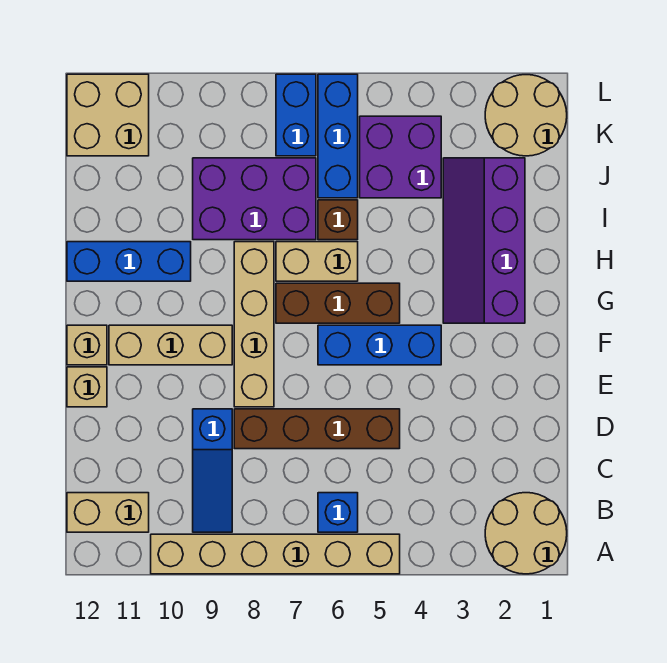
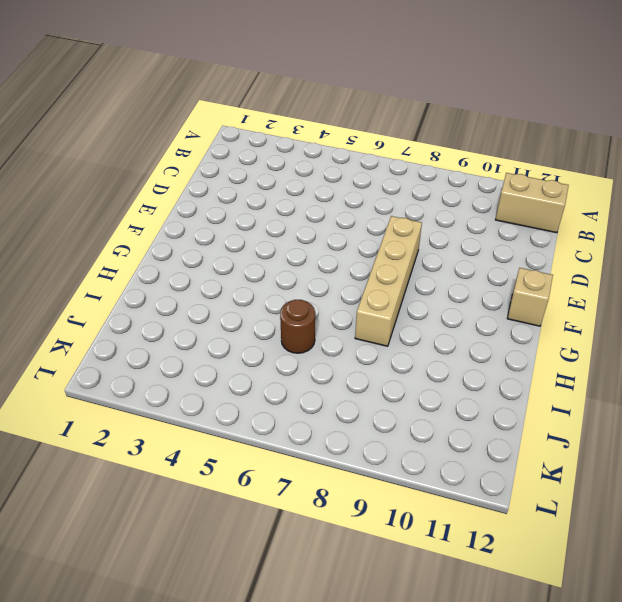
brown 1x1 round brick [280,300,315,353] -> brown 1x1 brick [318,200,358,240]
none -> tan 2x2 round brick [485,493,567,574]
none -> tan 1x6 brick [151,534,400,574]
none -> blue 1x1 brick [318,493,358,532]

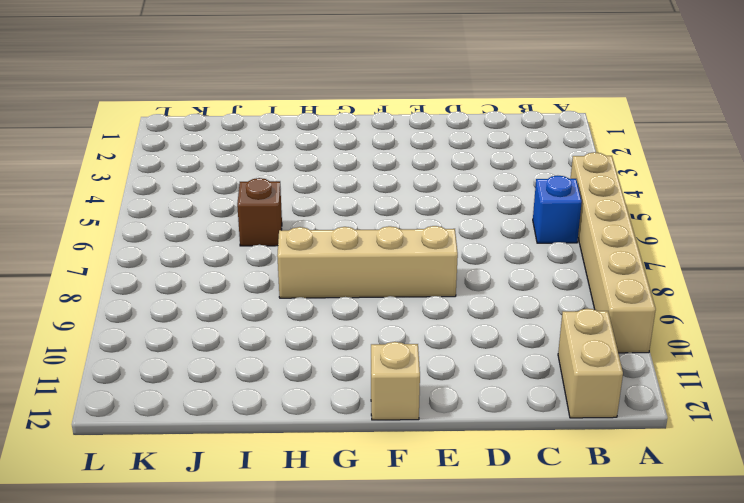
none -> tan 2x2 round brick [485,493,567,574]
none -> blue 1x3 slope [193,409,232,532]
none -> brown 1x4 brick [234,409,400,449]

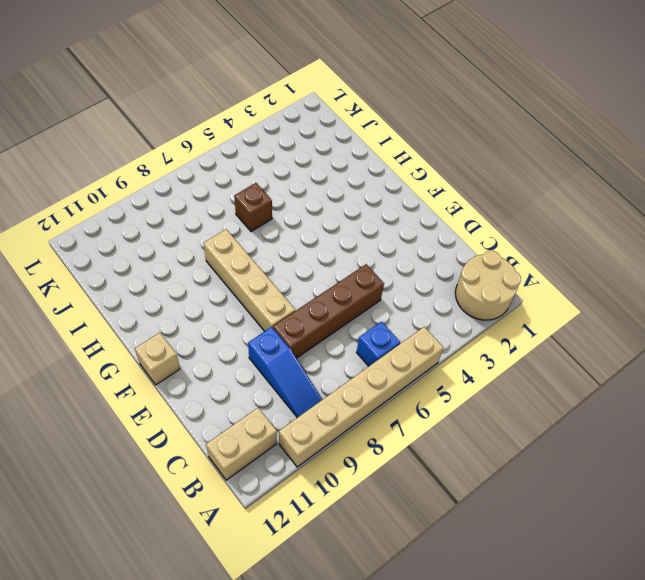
none -> tan 1x1 brick [67,367,107,407]
none -> blue 1x3 brick [318,325,441,365]
none -> tan 1x3 brick [109,325,232,365]

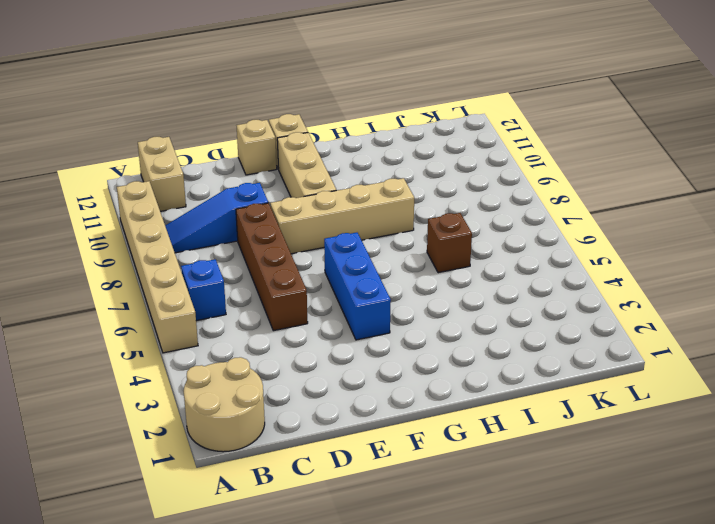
none -> purple 2x4 slope [443,158,525,323]
none -> brown 1x3 brick [276,283,400,323]
none -> tan 1x2 brick [276,242,358,281]

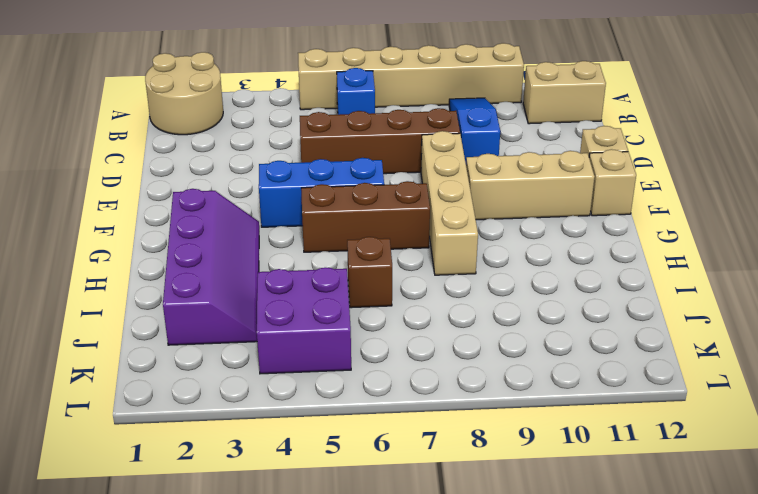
none -> tan 1x2 brick [276,242,358,281]
none -> blue 1x3 brick [67,242,191,281]
none -> purple 2x3 brick [193,158,316,240]

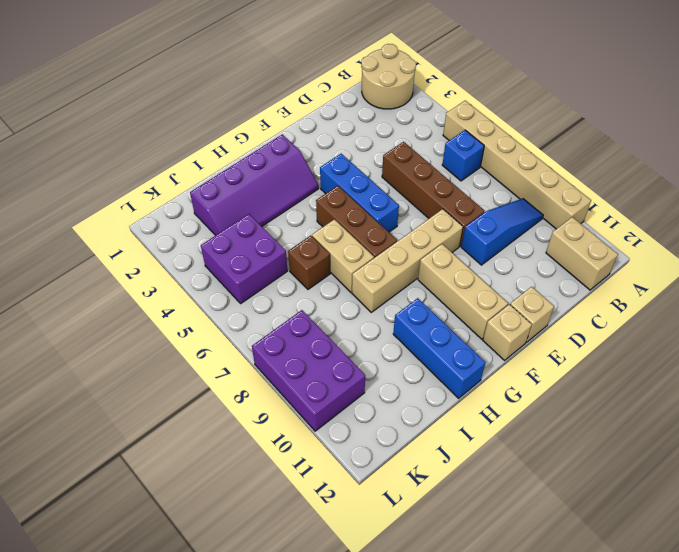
purple 2x3 brick [252,310,365,431] -> purple 2x3 brick moved to [193,158,316,240]
none -> blue 1x3 brick [318,74,358,198]
none -> tan 2x2 round brick [485,75,567,156]
none -> blue 1x2 brick [276,74,316,156]

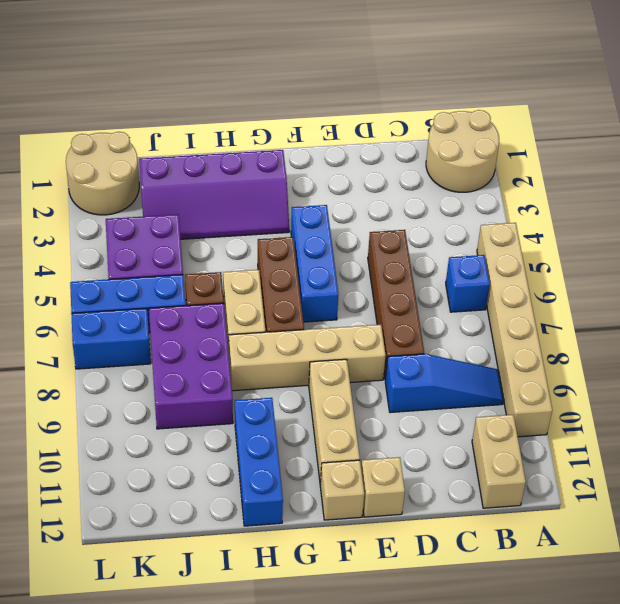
none -> tan 2x2 brick [67,74,149,156]

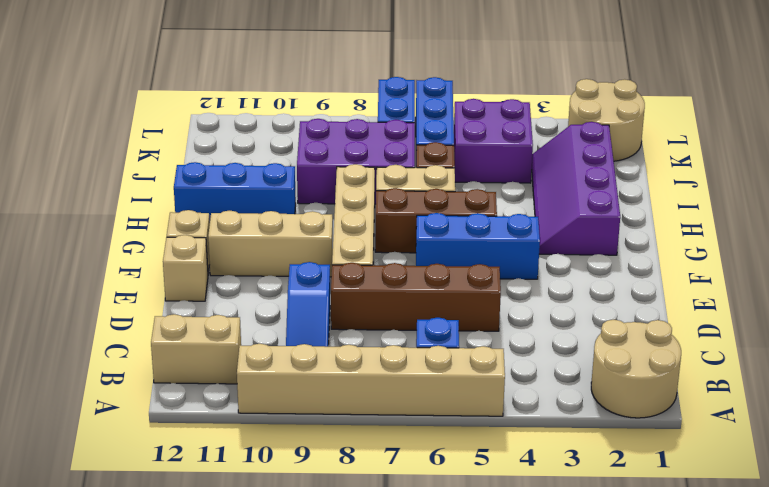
none -> tan 2x2 brick [67,74,149,156]

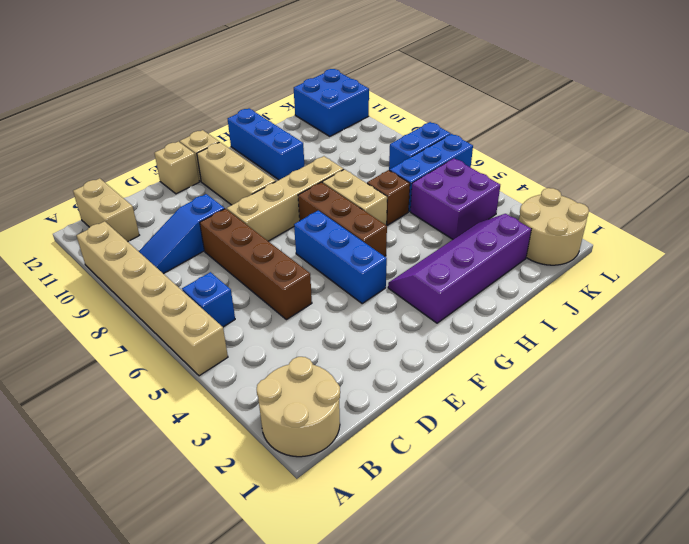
blue 2x2 brick [294,69,369,136] -> tan 2x2 brick [67,74,149,156]
none -> purple 2x3 brick [193,158,316,240]

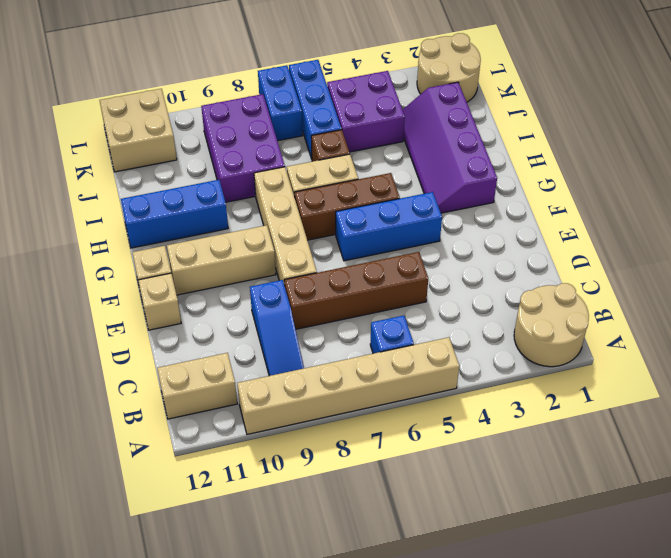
purple 2x3 brick [201,94,285,202] -> purple 2x3 brick turned to [193,158,316,240]

